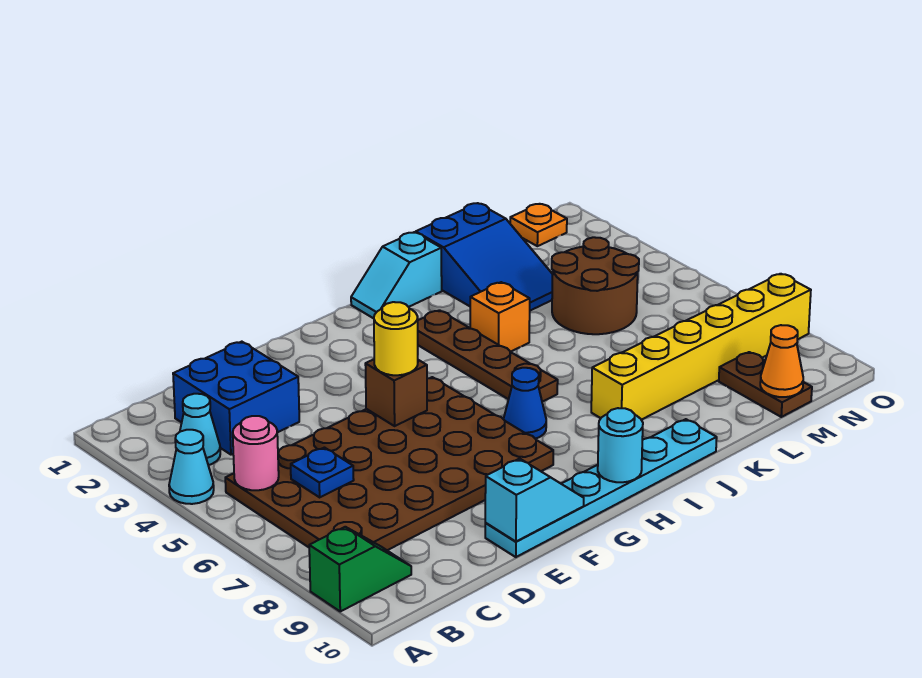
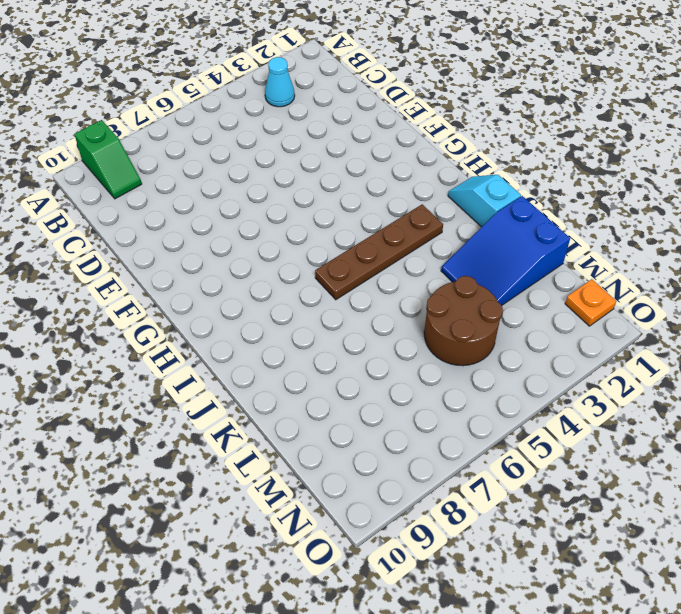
none -> cyan 1x1 cone [169,430,214,504]
none -> brown 4x6 plate [225,377,553,550]
none -> blue 2x2 brick [173,342,299,455]

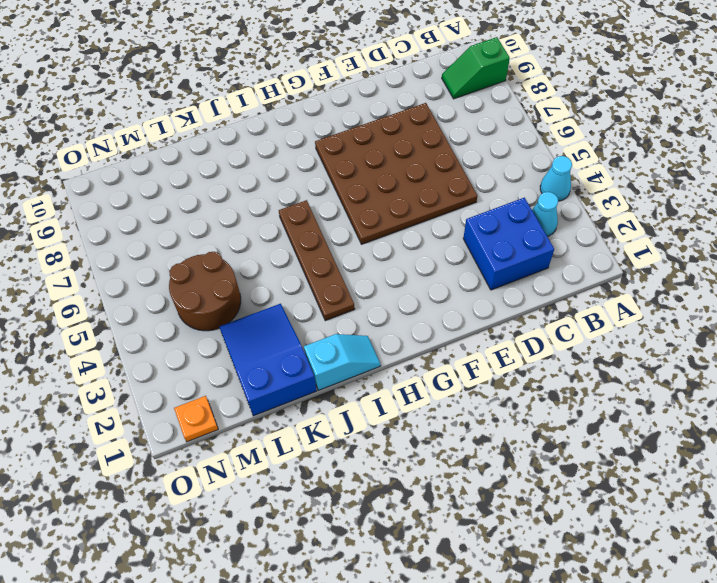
brown 4x4 plate [315,103,477,244] -> brown 4x6 plate [225,377,553,550]
none -> cyan 1x6 plate [485,419,717,557]
none -> blue 1x1 cone [504,368,546,439]
none -> orange 1x1 brick [470,282,530,352]

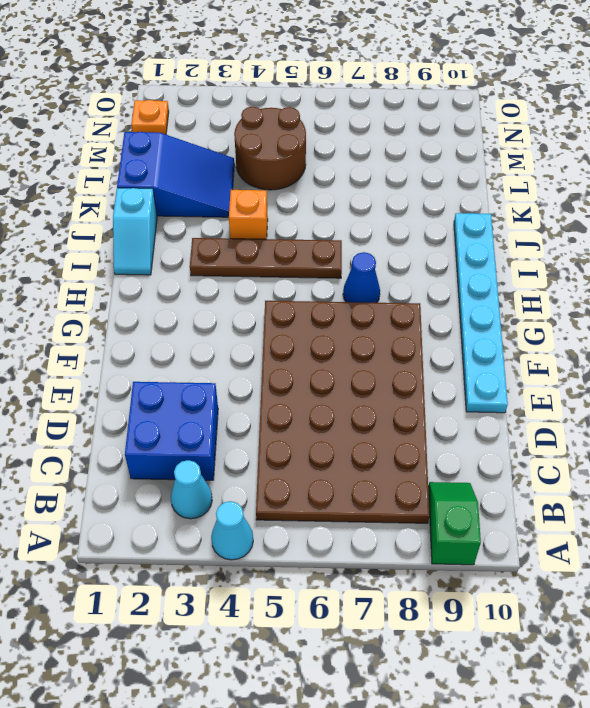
none -> yellow 1x6 brick [591,274,811,420]
none -> brown 1x2 plate [719,352,812,417]
none -> pink 1x1 round brick [233,416,279,490]

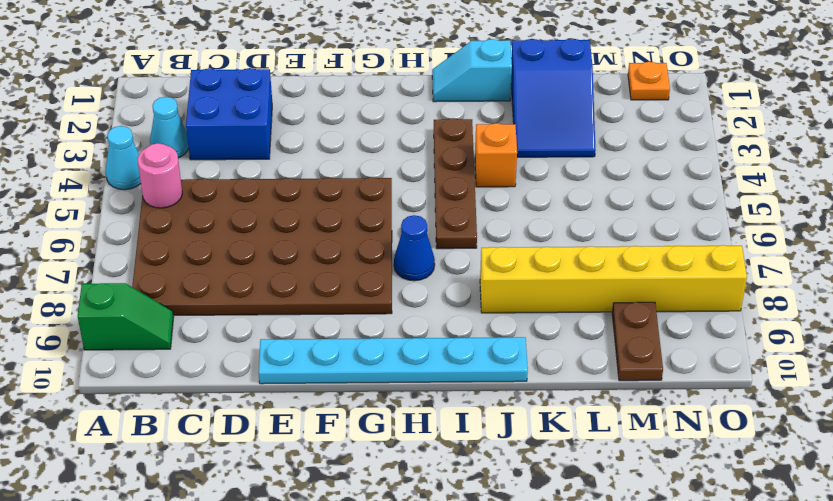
none -> brown 2x2 round brick [552,237,639,334]
none -> blue 1x1 plate [291,448,354,497]
none -> cyan 1x2 slope [485,459,584,541]

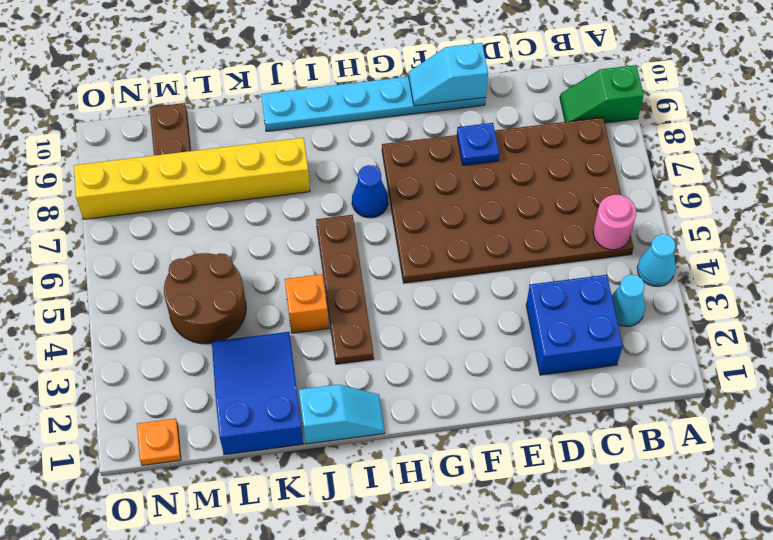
blue 1x1 plate [457,123,499,165] -> blue 1x1 plate moved to [291,448,354,497]
none -> brown 1x1 brick [365,359,427,426]
none -> cyan 1x1 round brick [598,408,643,482]
none -> orange 1x1 cone [760,325,803,397]

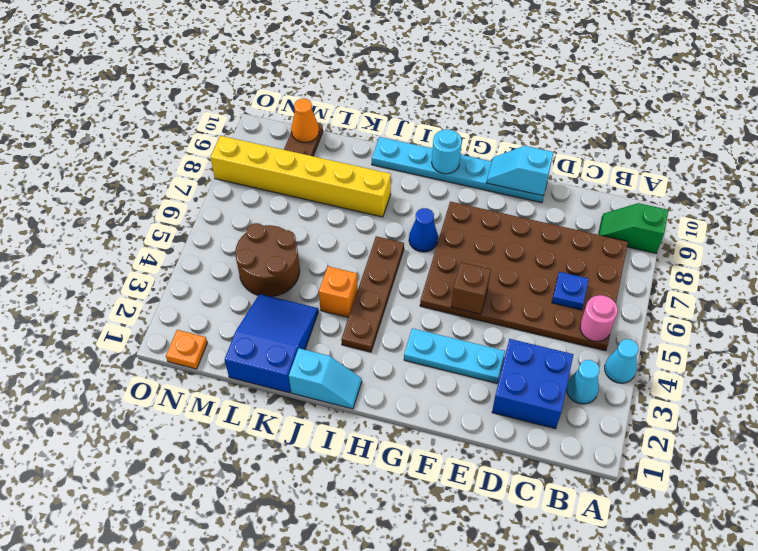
cyan 1x3 plate [404,328,505,383] -> none
none -> yellow 1x1 round brick [374,302,418,375]

